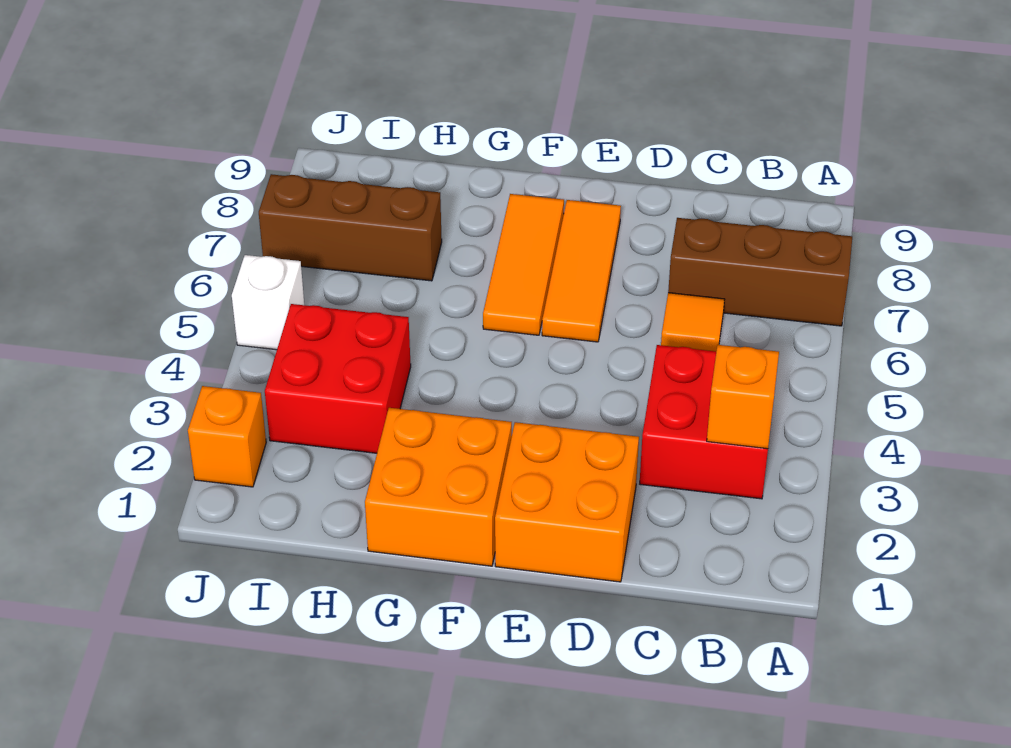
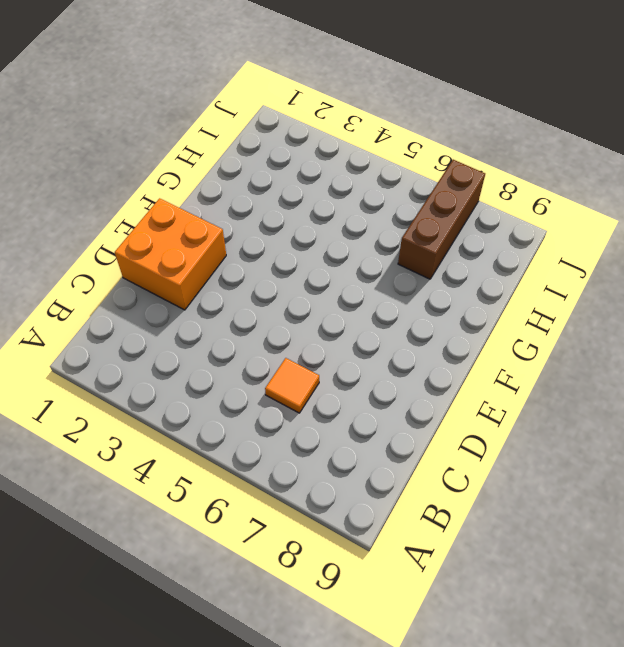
none -> brown 1x3 brick [668,218,852,326]
none -> red 2x2 brick [640,345,768,499]
none -> orange 1x3 tile [542,200,621,342]

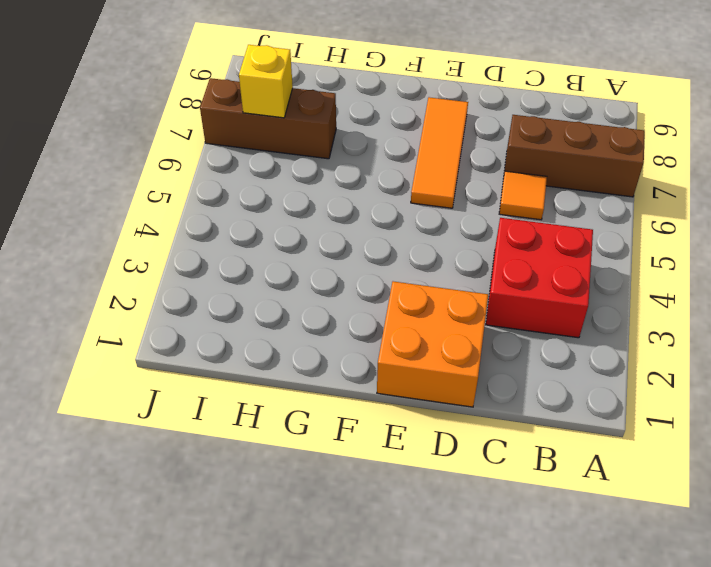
yellow 1x1 brick [239,45,293,118] -> none
none -> orange 2x2 brick [365,408,512,566]
none -> orange 1x3 tile [483,194,564,335]
none -> red 2x2 brick [265,304,411,453]

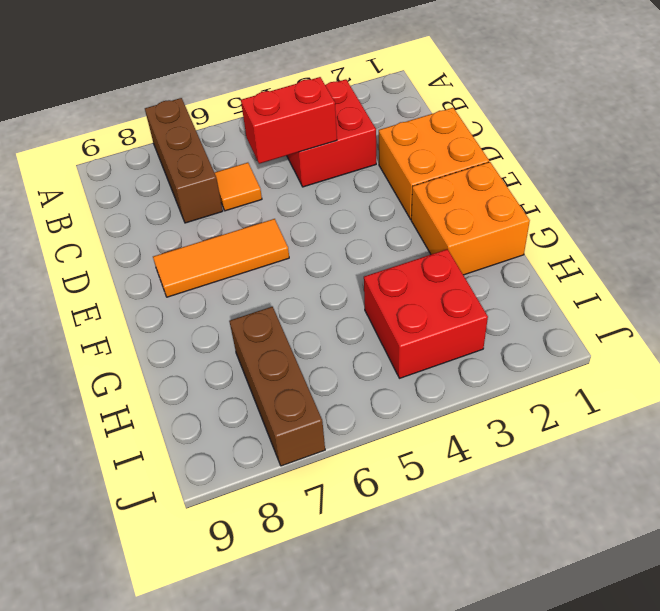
red 1x2 brick [241,77,337,164] -> none
none -> orange 1x3 tile [483,194,564,335]
none -> orange 1x1 brick [188,386,266,487]
none -> white 1x1 brick [232,255,304,350]

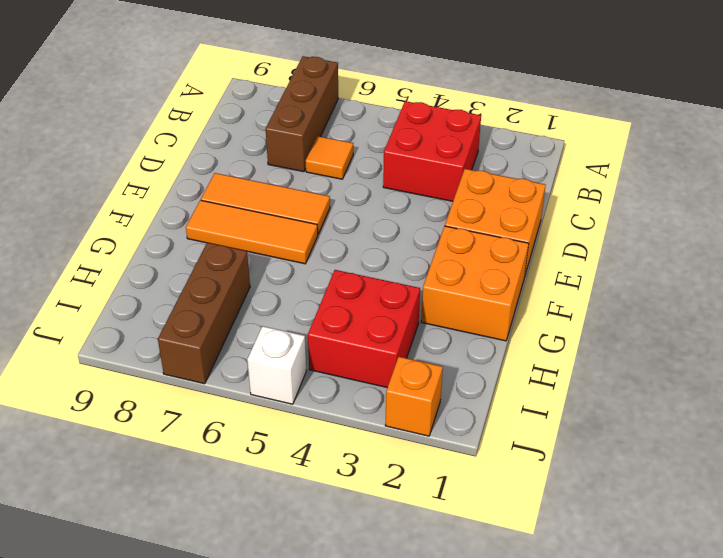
none -> orange 1x1 brick [707,345,779,449]

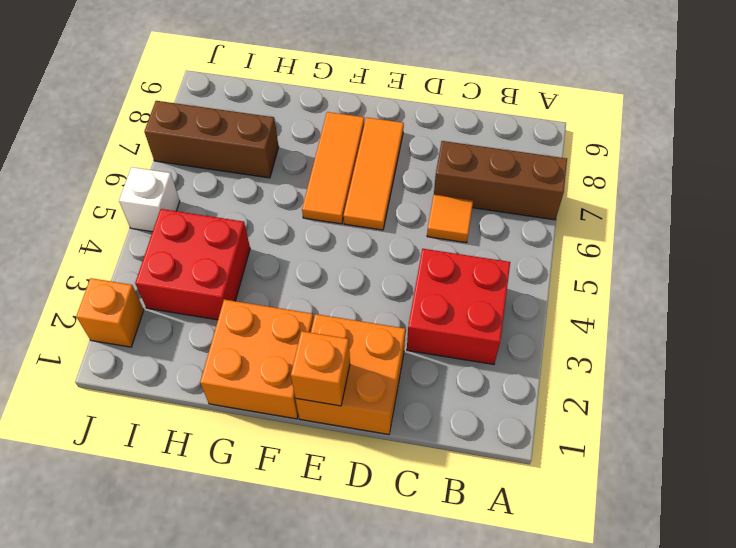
orange 1x1 brick [291,331,350,406] -> orange 1x1 brick moved to [707,345,779,449]

